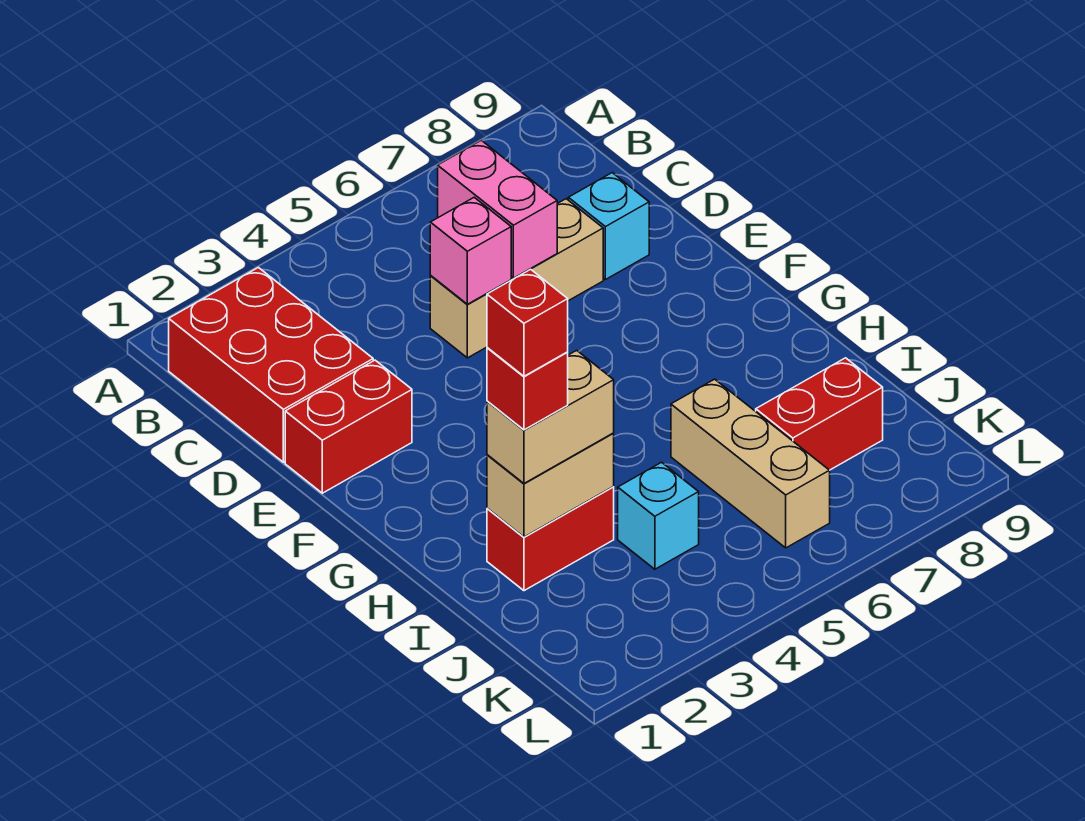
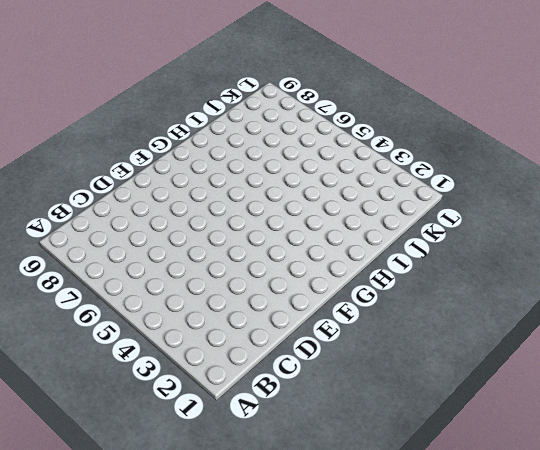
none -> red 2x3 brick [169,268,373,462]
none -> tan 1x3 brick [430,199,603,358]
none -> cyan 1x1 brick [568,173,649,280]

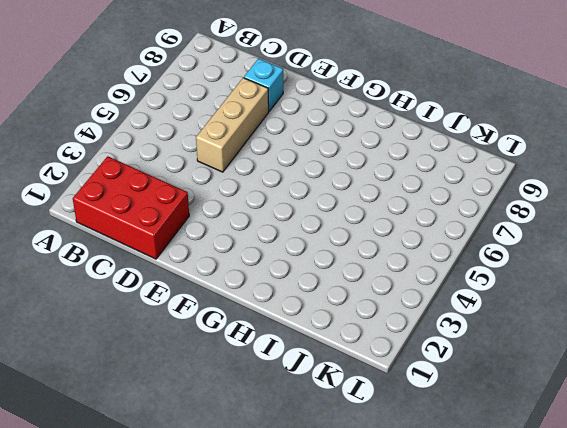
none -> red 1x2 brick [285,360,412,493]
none -> red 1x2 brick [487,487,614,591]
none -> tan 1x3 brick [671,379,830,548]

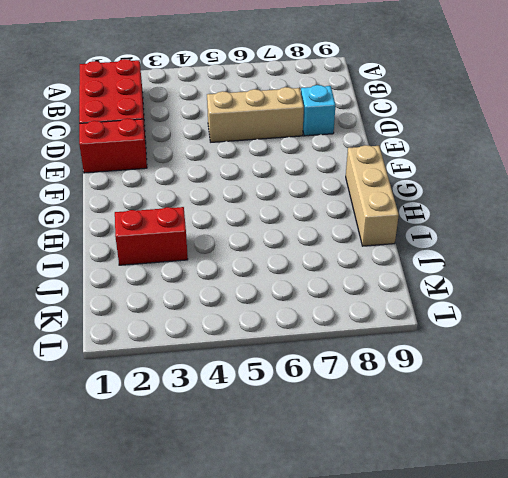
tan 1x3 brick [346,145,399,246] -> tan 1x3 brick moved to [671,379,830,548]
none -> cyan 1x1 brick [618,462,699,569]
none -> red 1x2 brick [756,358,883,470]
none -> pink 1x2 brick [438,140,557,278]

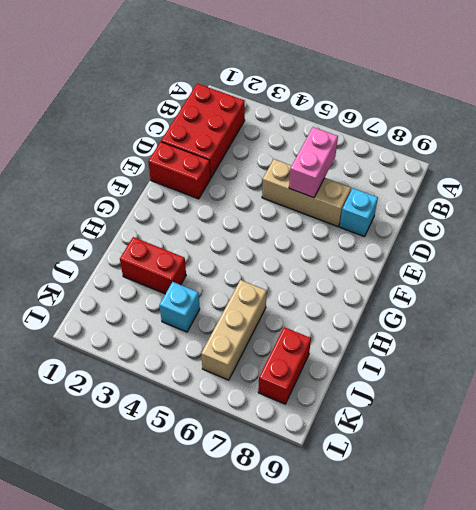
red 1x2 brick [258,327,311,404] -> red 1x2 brick turned to [756,358,883,470]
none -> pink 1x1 brick [430,197,511,304]
none -> tan 1x2 brick [487,433,614,537]
none -> tan 1x2 brick [487,350,614,483]

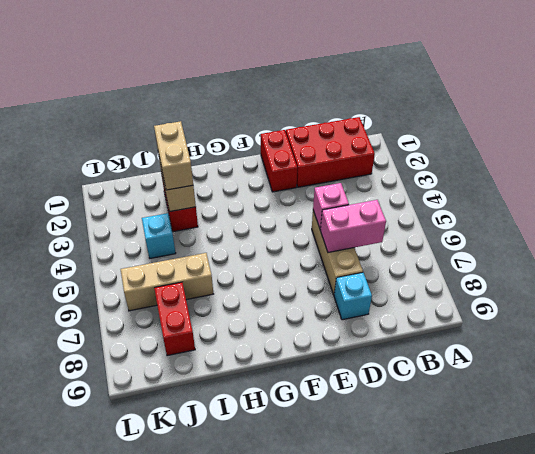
none -> red 1x1 brick [487,348,568,430]
none -> red 1x1 brick [487,269,568,376]

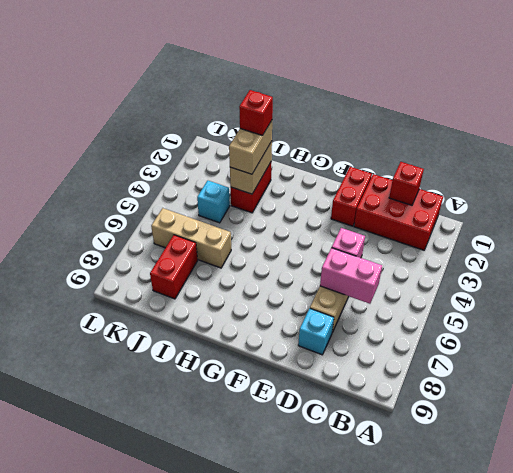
red 1x1 brick [389,162,424,205] -> red 1x1 brick moved to [487,269,568,376]

